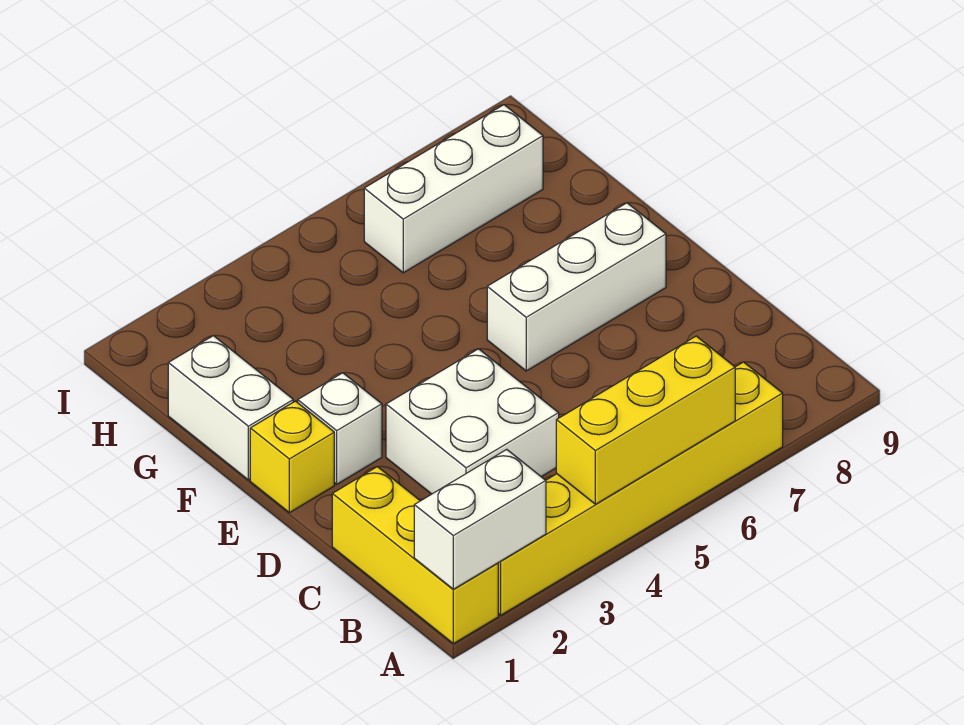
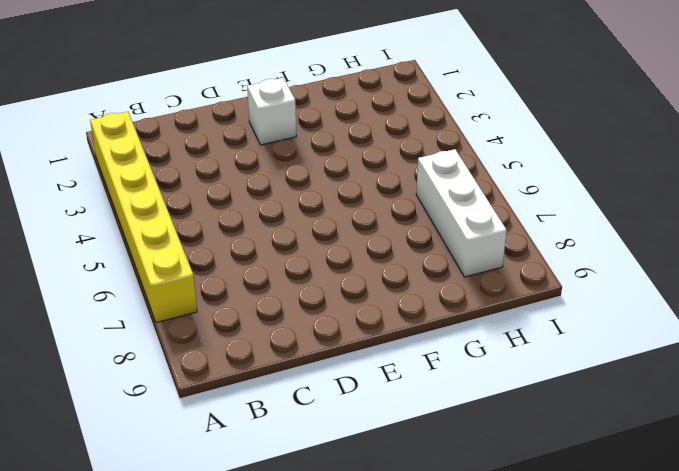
none -> yellow 1x3 brick [332,467,498,644]
none -> white 2x2 brick [386,349,559,494]

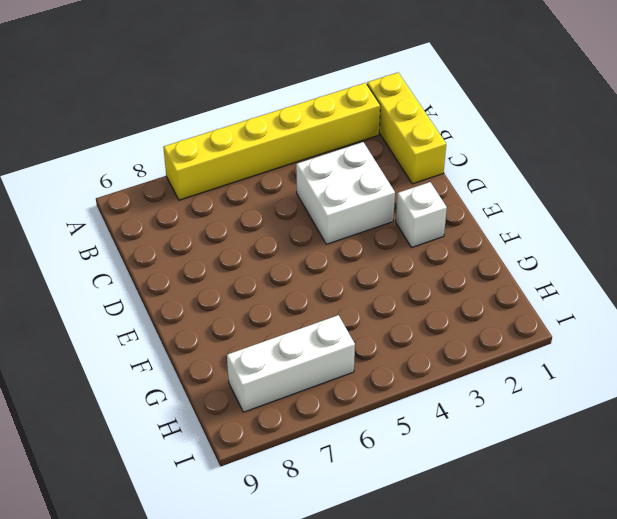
none -> yellow 1x1 brick [250,401,334,513]
none -> white 1x3 brick [487,203,666,371]

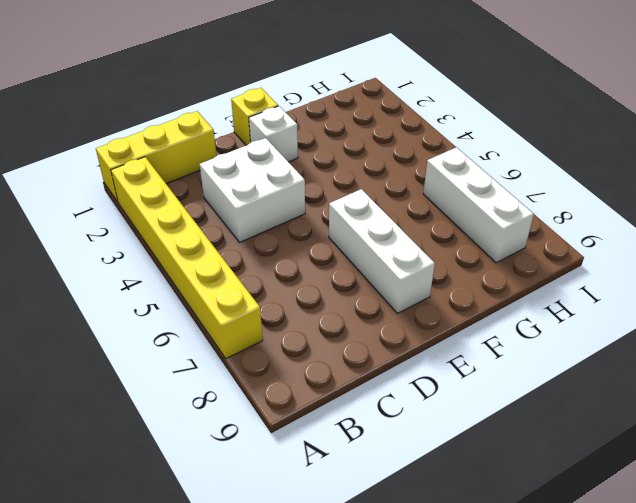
none -> white 1x2 brick [168,336,293,480]
none -> white 1x2 brick [414,449,546,589]

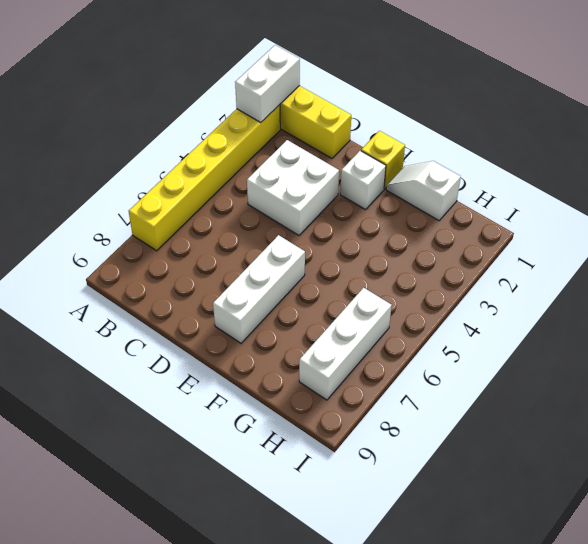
white 1x2 slope [386,161,461,221] -> white 1x2 brick [168,336,293,480]
none -> yellow 1x3 brick [556,336,735,504]

